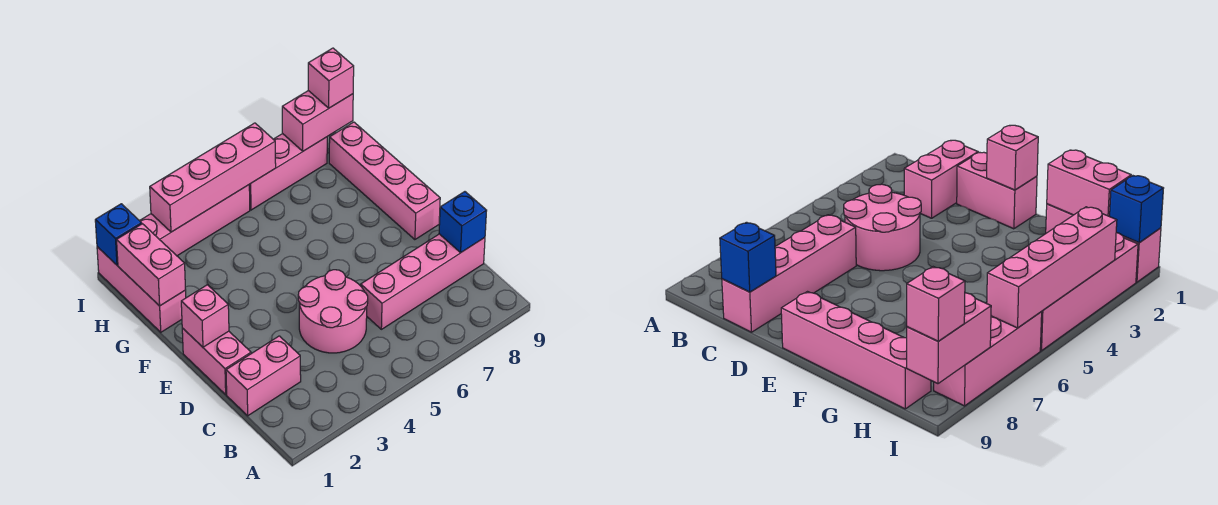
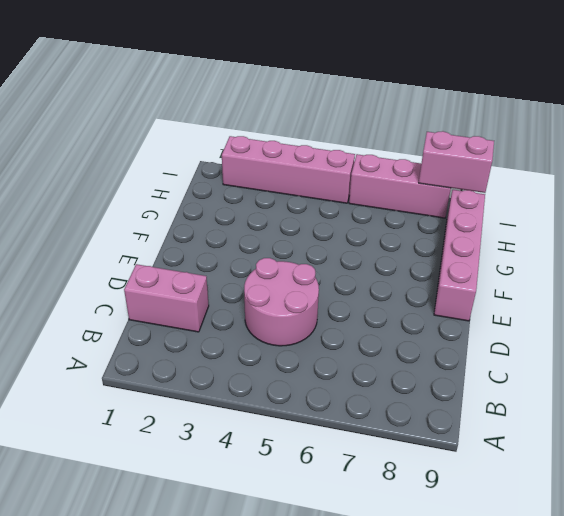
none -> pink 1x4 brick [361,234,485,329]
none -> pink 1x2 brick [182,328,251,394]
none -> pink 1x3 brick [97,247,186,332]

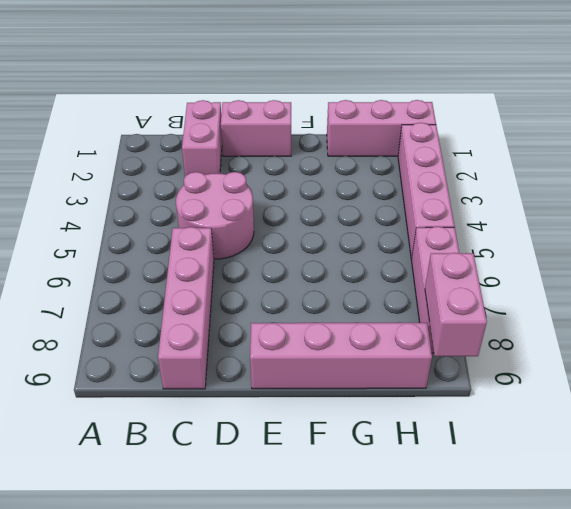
none -> blue 1x1 brick [439,192,487,252]
none -> pink 1x1 brick [181,285,229,347]
none -> pink 1x2 brick [117,224,186,306]

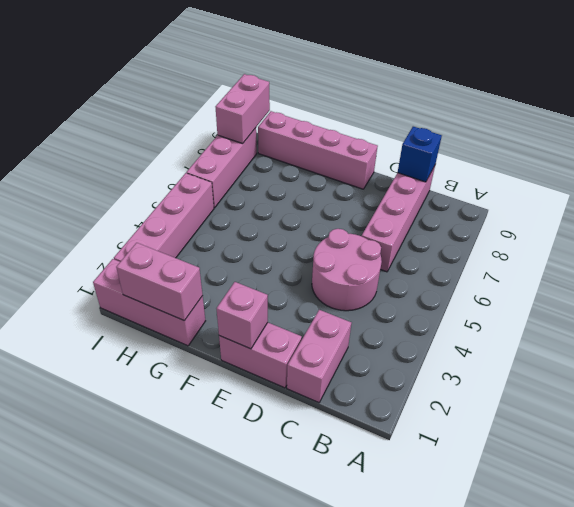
none -> blue 1x1 brick [95,204,142,265]
none -> pink 1x4 brick [150,123,276,232]
none -> pink 1x1 brick [308,48,354,108]

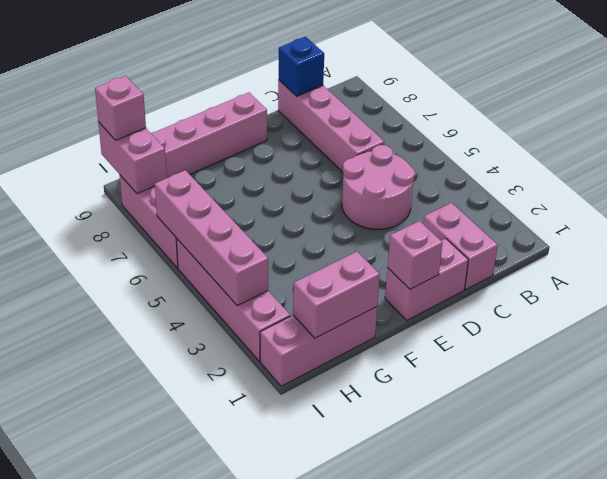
none -> blue 1x1 brick [95,204,142,265]

